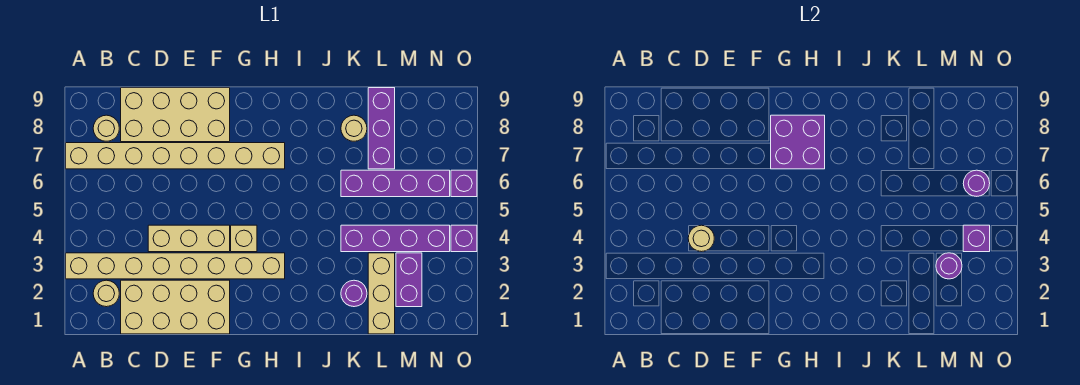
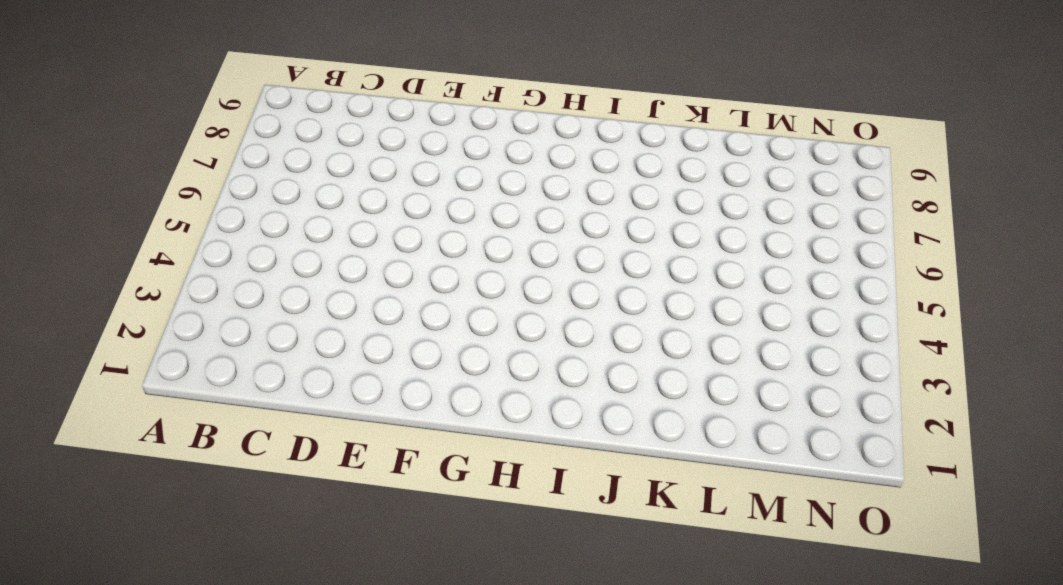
none -> tan 1x8 brick [66,253,285,279]
none -> tan 1x8 brick [66,143,285,169]
none -> tan 1x1 round brick [93,280,119,307]

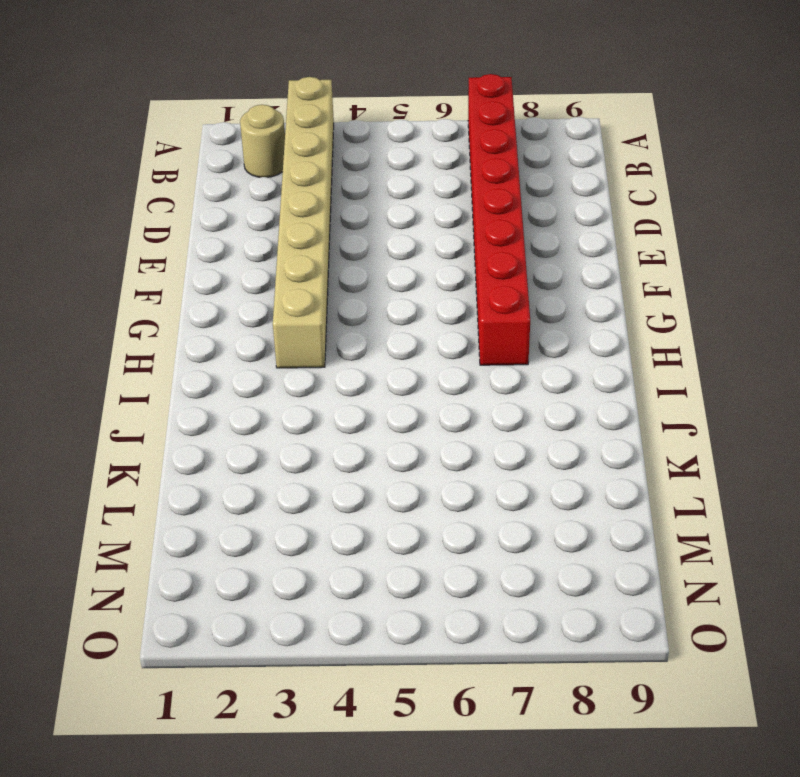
red 1x8 brick [468,74,530,365] -> tan 1x8 brick [66,143,285,169]
none -> tan 1x1 round brick [93,115,119,141]
none -> tan 2x4 brick [121,280,230,334]
none -> tan 2x4 brick [121,88,230,142]

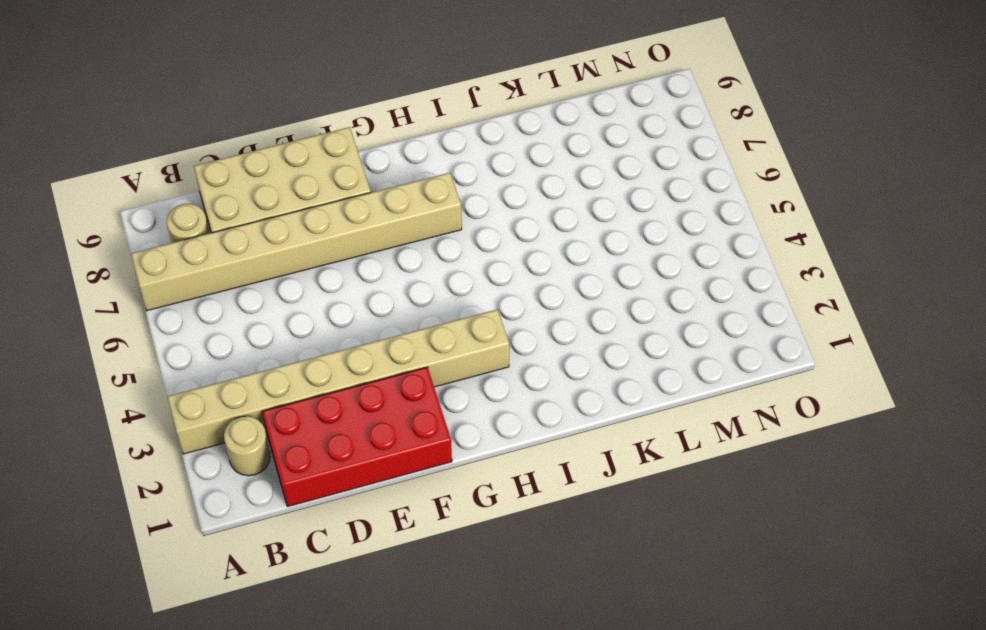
red 2x4 brick [262,367,452,507] -> tan 2x4 brick [121,280,230,334]
none -> tan 1x3 brick [148,225,230,252]
none -> tan 1x1 brick [231,225,257,252]
none -> purple 1x1 round brick [341,280,367,307]

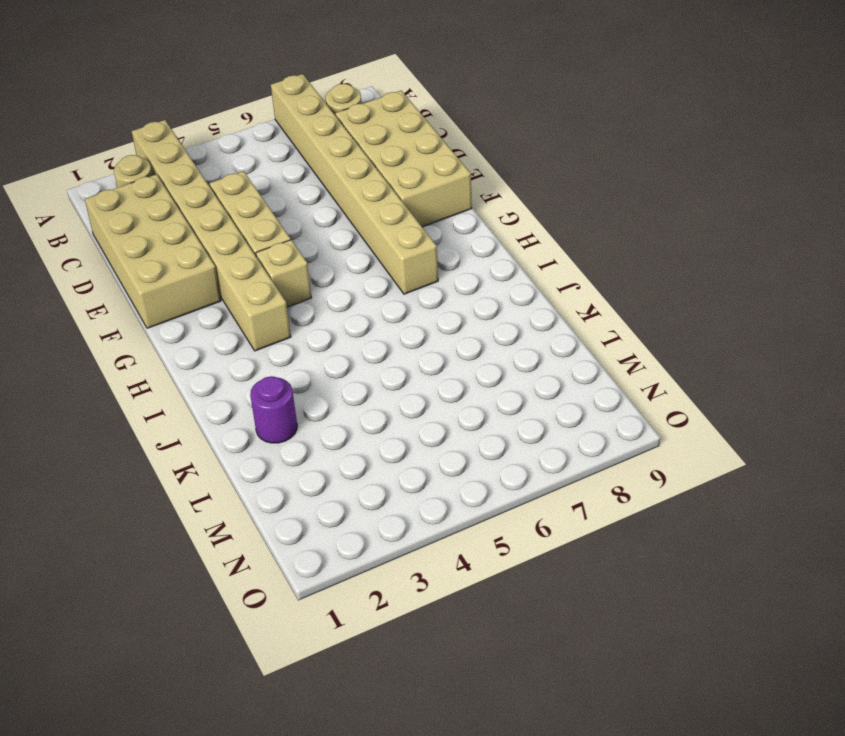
none -> purple 1x4 brick [341,225,450,252]
none -> purple 1x4 brick [341,170,450,197]
none -> tan 1x1 round brick [341,115,367,141]

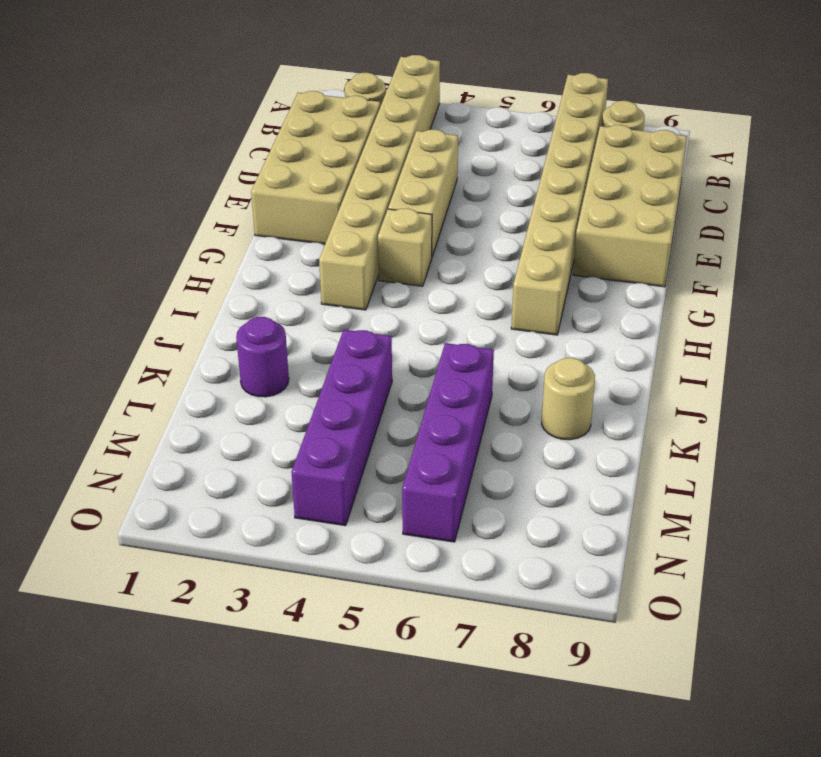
none -> tan 1x3 brick [368,253,395,334]
none -> purple 1x3 brick [368,88,395,169]
none -> purple 1x2 brick [396,253,422,307]

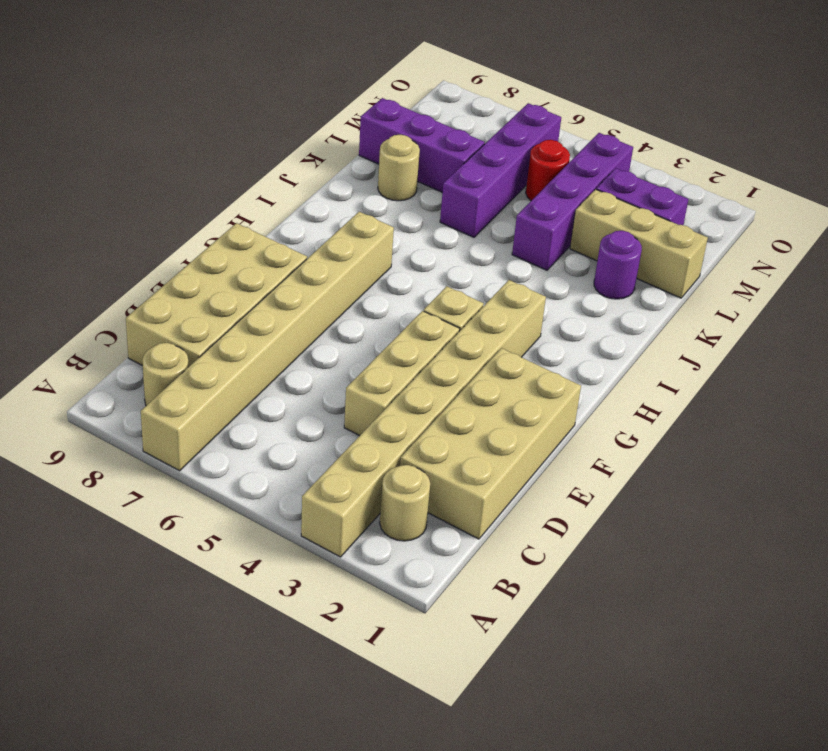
red 1x1 round brick [526,140,570,201] -> none
none -> purple 1x1 brick [451,225,477,252]
none -> purple 1x1 brick [451,170,477,197]
none -> tan 1x1 round brick [688,225,714,252]

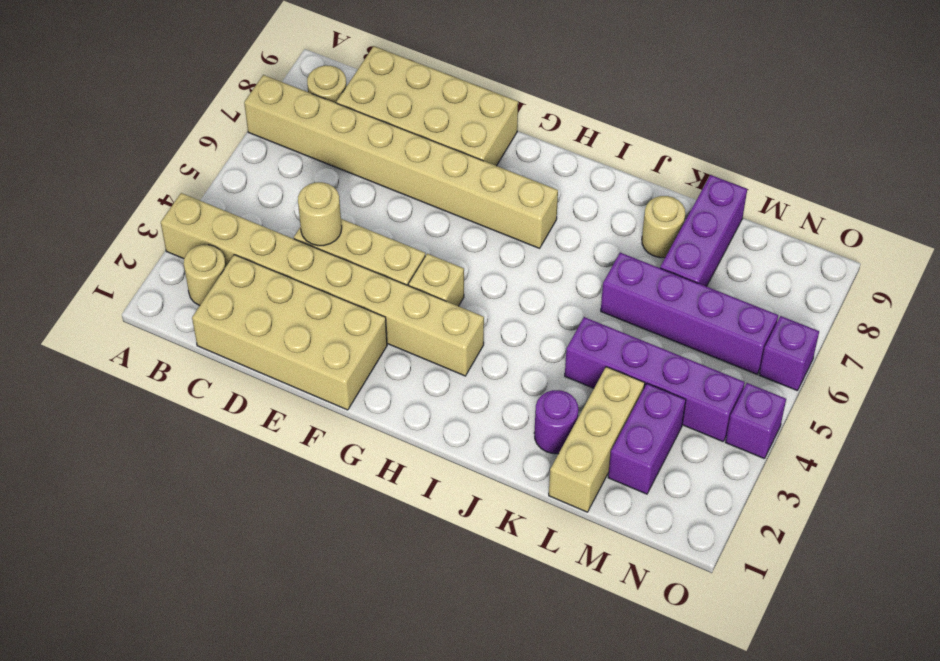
none -> purple 2x2 brick [771,115,825,169]
none -> purple 1x1 round brick [936,253,962,279]
none -> purple 1x1 brick [963,225,990,252]

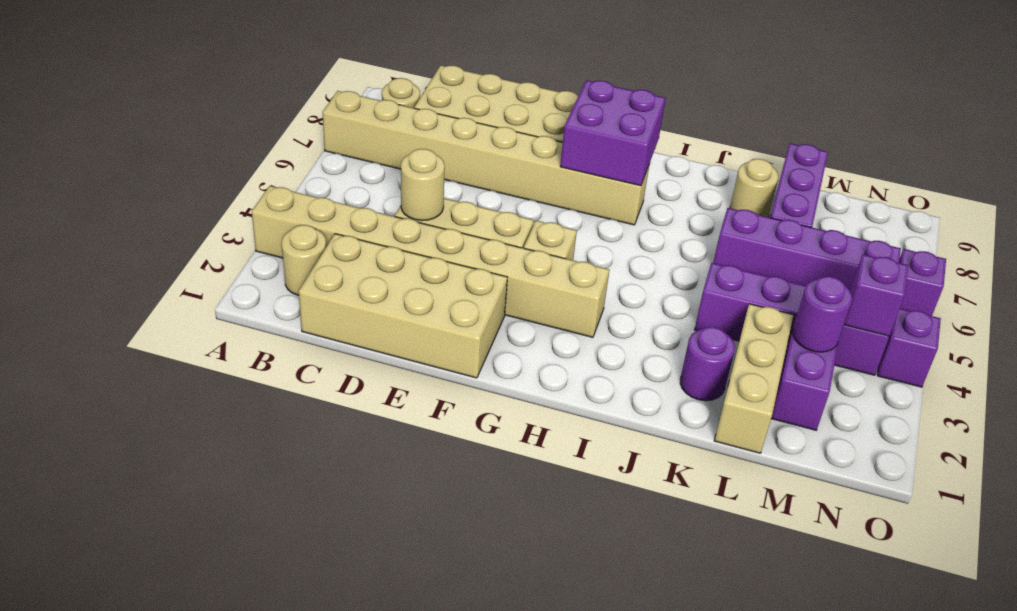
none -> purple 1x1 round brick [963,170,990,196]

